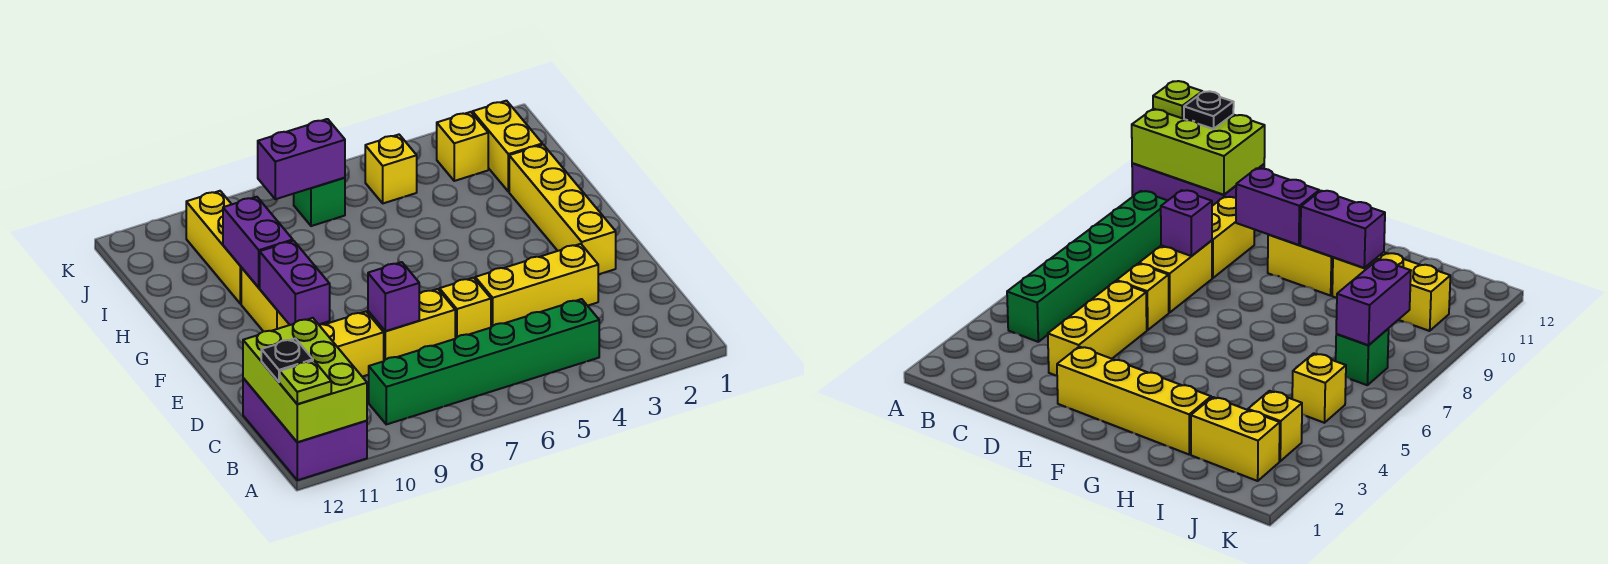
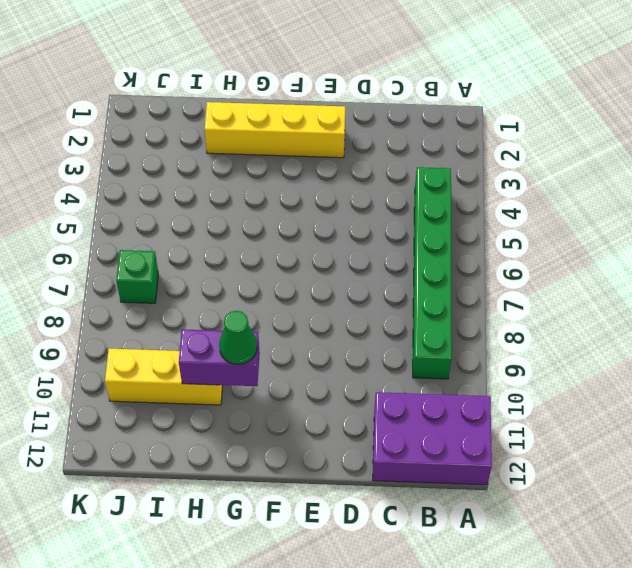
green 1x1 cone [219,311,257,364] -> none
none -> yellow 1x3 brick [475,244,598,327]
none -> yellow 1x1 brick [439,278,491,339]
none -> yellow 1x2 brick [368,289,455,360]

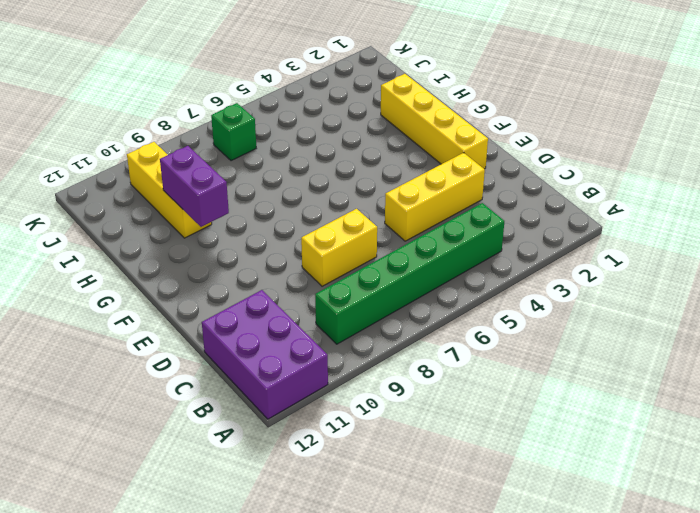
none -> yellow 1x1 brick [439,278,491,339]
none -> yellow 1x2 brick [319,312,384,377]
none -> yellow 1x2 brick [241,268,289,332]

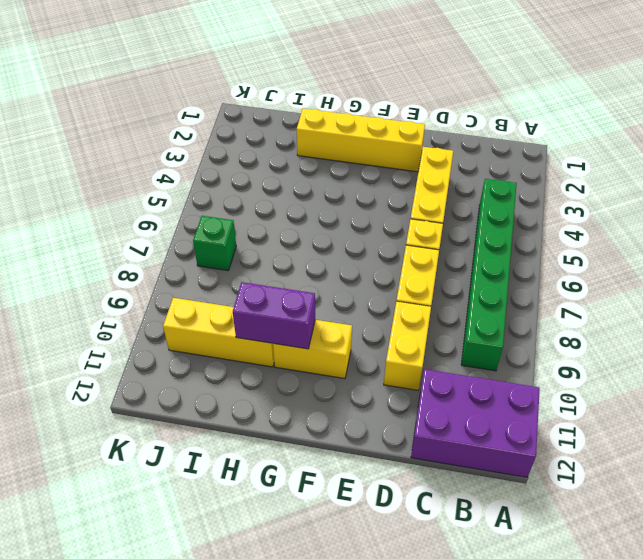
none -> yellow 1x2 brick [473,101,542,192]
none -> yellow 1x1 brick [437,112,488,181]
none -> yellow 1x1 brick [365,135,417,203]

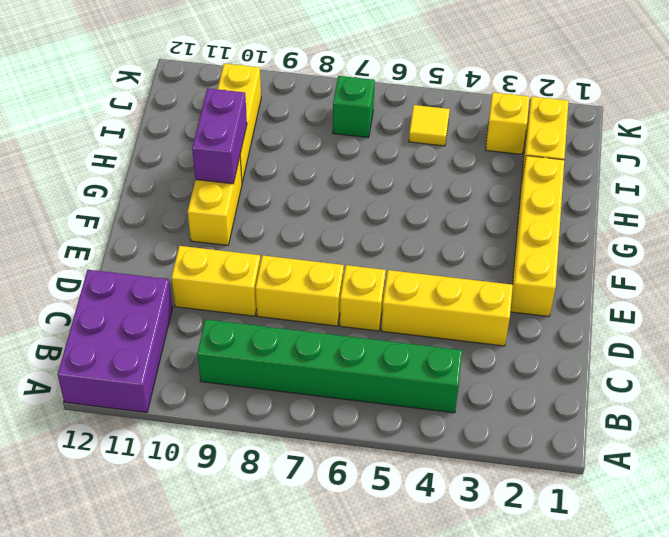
yellow 1x1 tile [409,105,450,146] -> yellow 1x1 brick [365,135,417,203]
none -> lime 2x3 brick [243,318,367,442]
none -> purple 1x1 brick [368,262,419,331]
none -> purple 1x2 brick [260,241,330,325]

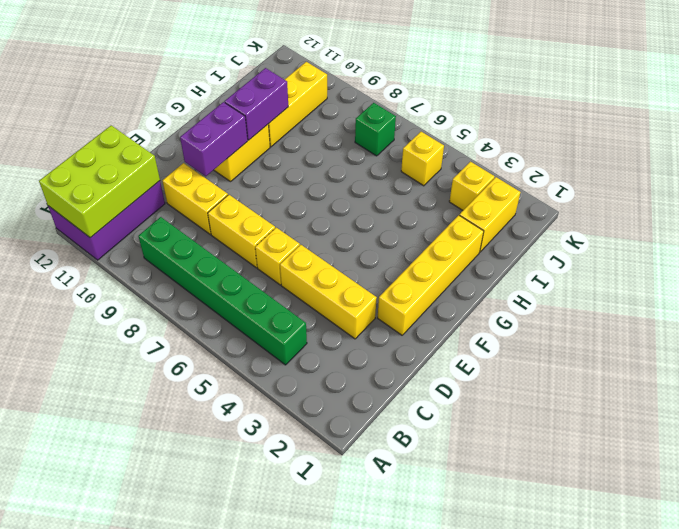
none -> purple 1x1 brick [368,262,419,331]
none -> purple 1x2 brick [258,119,345,199]
none -> lime 1x1 plate [280,360,331,404]

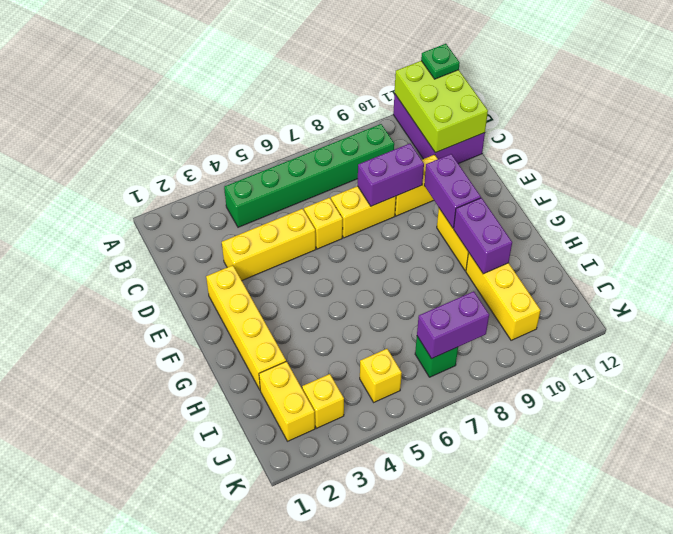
green 1x1 plate [421,44,460,79] -> lime 1x1 plate [280,360,331,404]
purple 1x2 brick [358,144,424,206] -> purple 1x1 brick [368,262,419,331]
none -> black 1x1 plate [261,338,313,382]

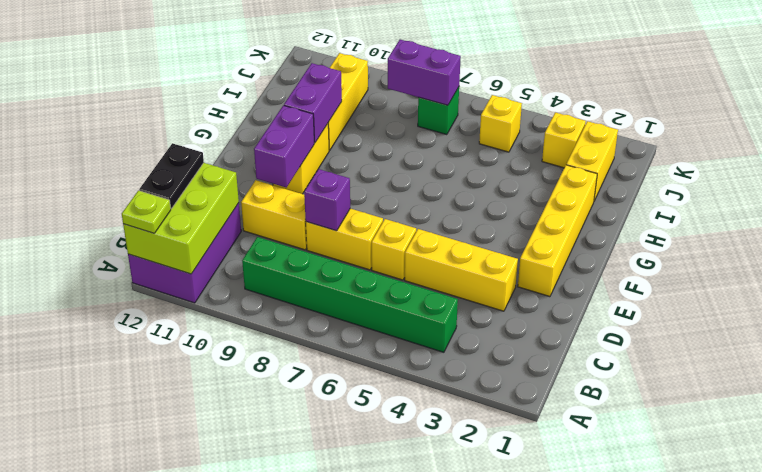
black 1x2 plate [139,143,204,209] -> black 1x1 plate [261,338,313,382]

